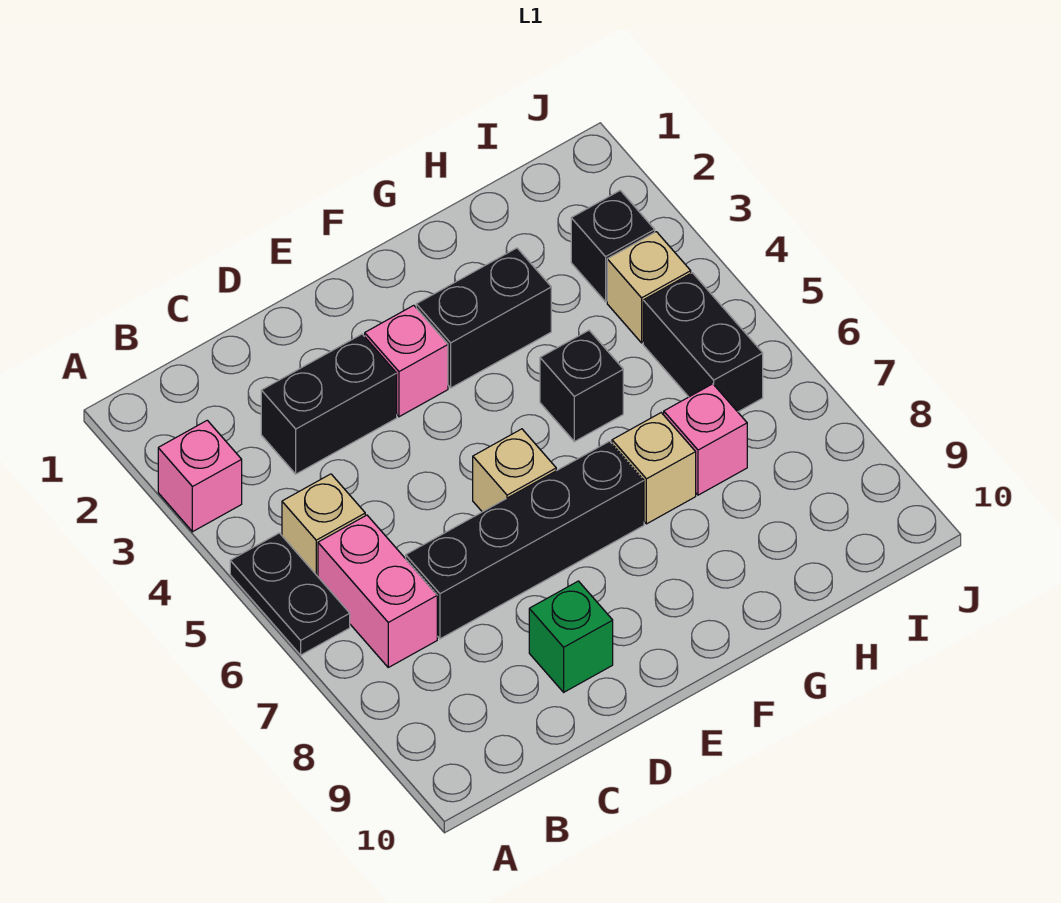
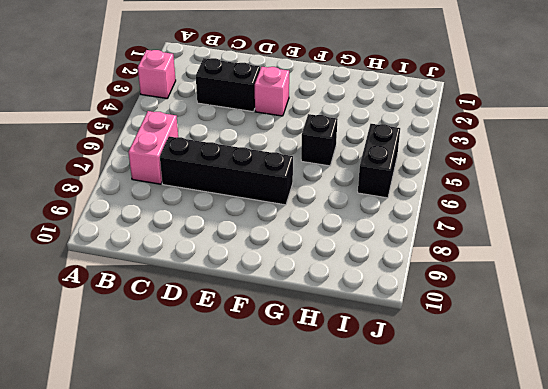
none -> black 1x2 plate [230,533,350,655]
none -> tan 1x1 brick [282,474,365,576]
none -> green 1x1 brick [529,581,613,692]

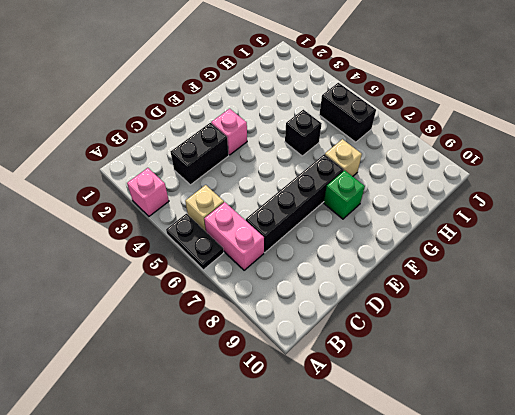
green 1x1 brick [324,170,365,219] -> green 1x1 brick moved to [529,581,613,692]
none -> tan 1x1 brick [473,429,556,512]
none -> black 1x2 brick [416,248,551,388]
none -> pink 1x1 brick [664,384,747,495]

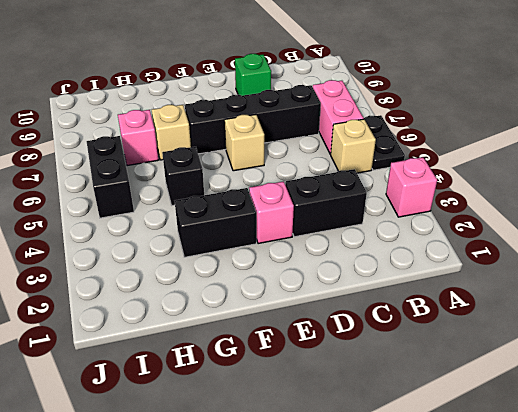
none -> black 1x1 brick [571,191,655,302]
none -> tan 1x1 brick [607,232,691,343]

